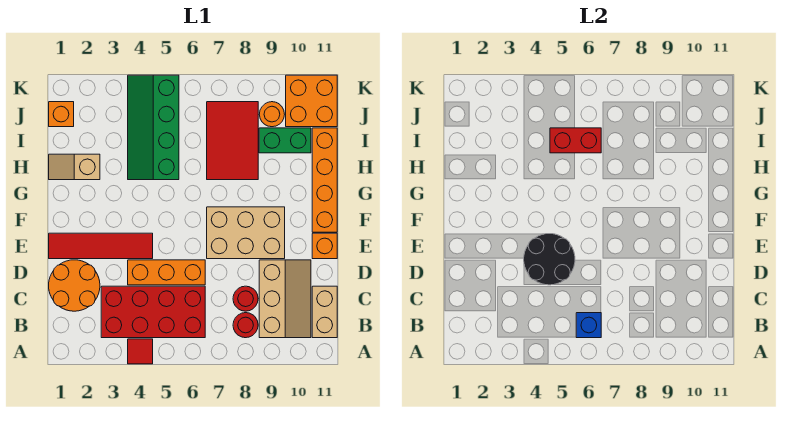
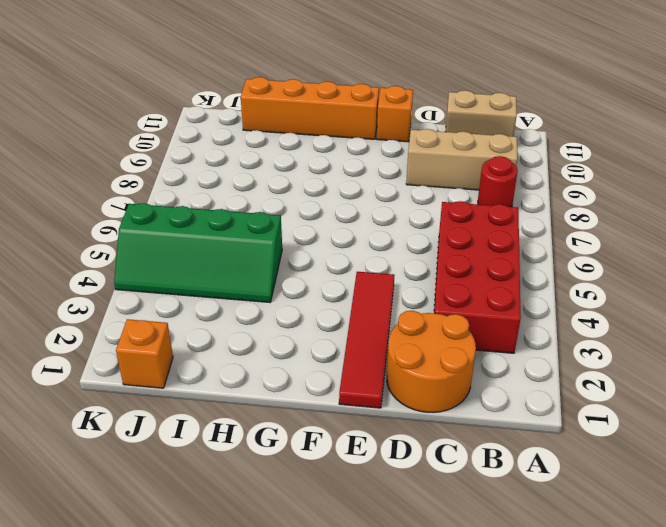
none -> red 1x1 tile [128,339,153,364]
none -> red 1x1 round brick [233,286,258,311]
none -> orange 1x3 brick [128,260,205,285]

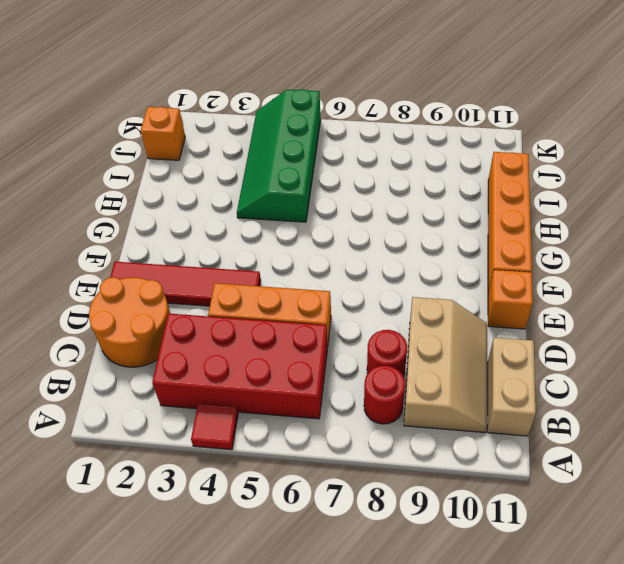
none -> tan 2x3 brick [207,207,285,259]
none -> tan 1x2 slope [49,154,100,180]
none -> red 2x3 tile [207,102,258,180]

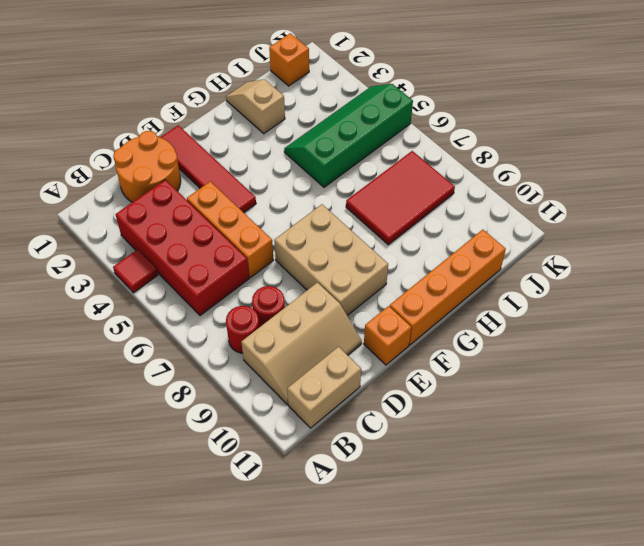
none -> green 1x2 brick [259,128,311,153]
none -> orange 1x1 round brick [259,102,285,127]
none -> orange 2x2 brick [286,75,337,127]

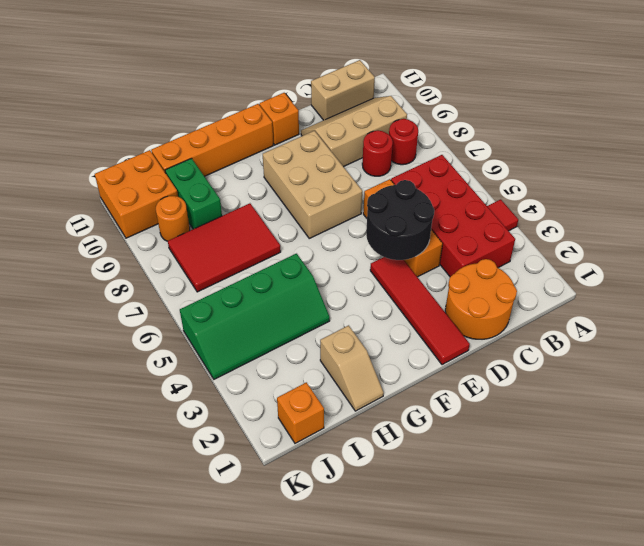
none -> blue 1x1 brick [576,313,601,338]
none -> red 1x2 brick [550,128,601,153]

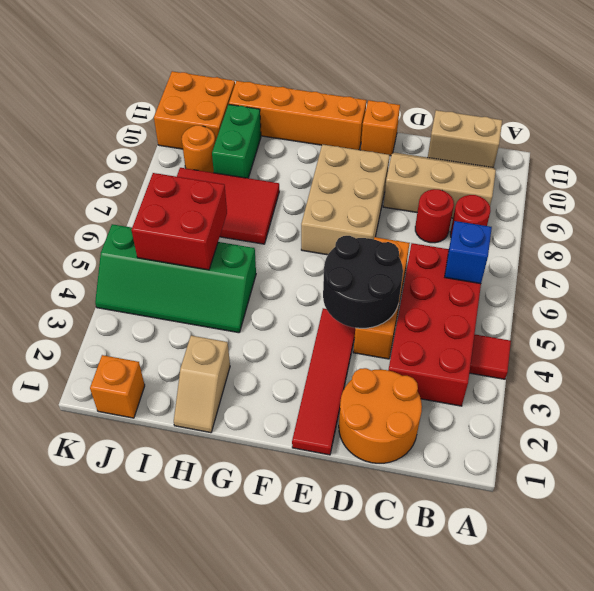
red 2x2 brick [132,173,227,270] -> red 1x2 brick [550,128,601,153]

